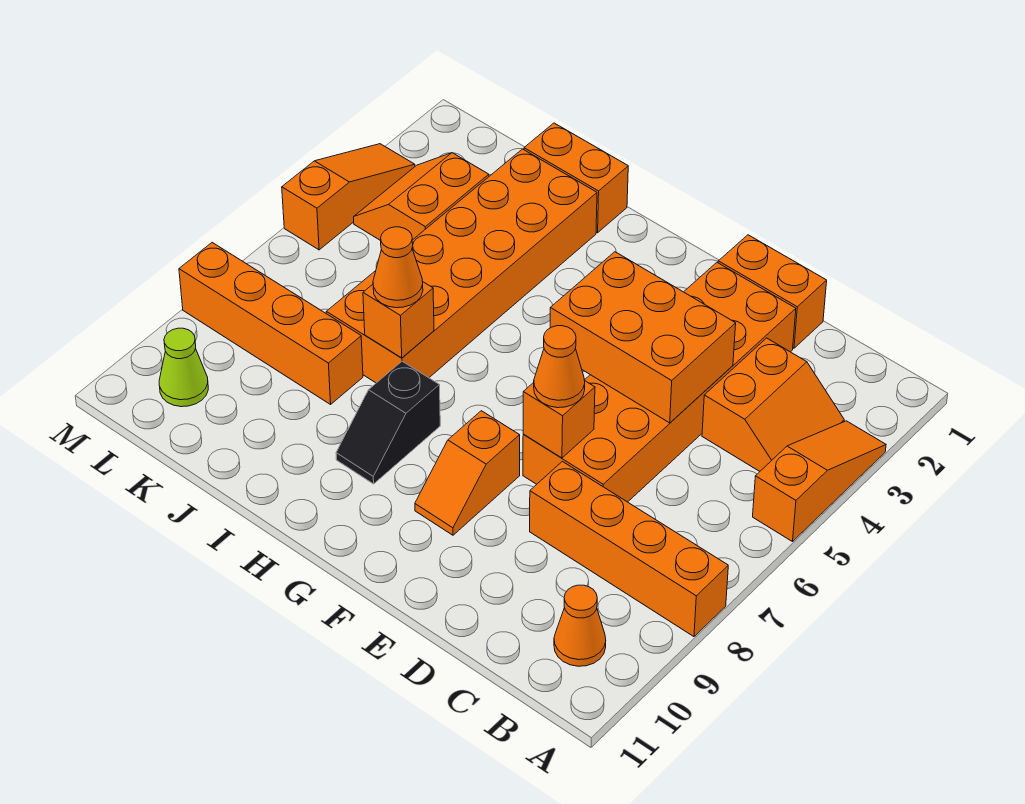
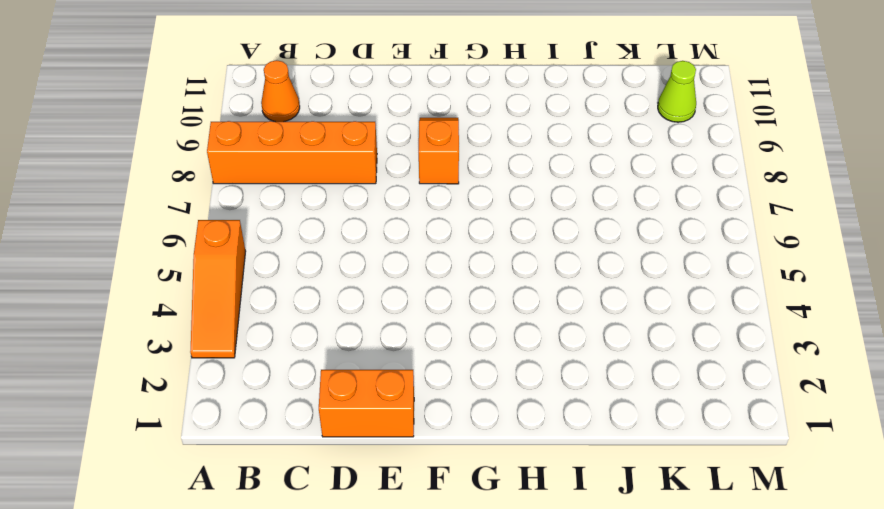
none -> orange 2x2 slope [702,338,844,471]
none -> orange 2x6 brick [523,263,796,502]
none -> black 1x2 slope [336,361,440,484]

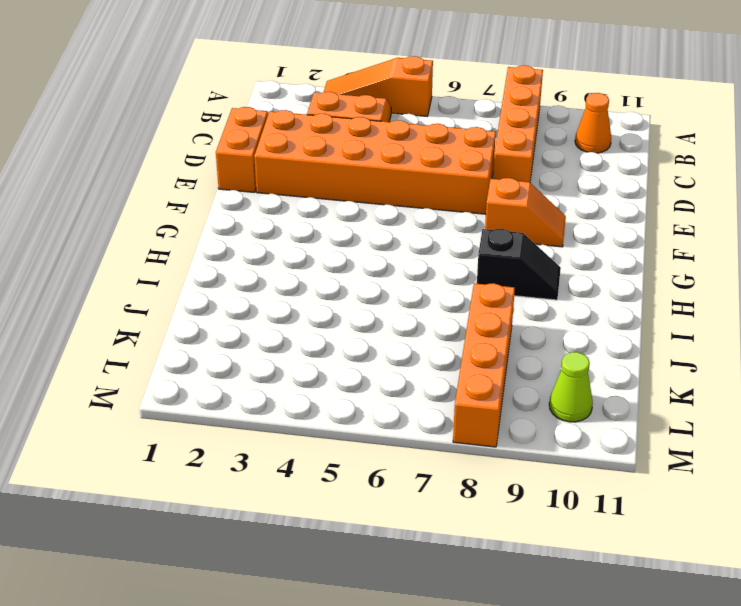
none -> orange 1x2 brick [524,123,628,233]
none -> orange 2x6 brick [326,149,597,383]
none -> orange 2x2 slope [354,153,489,241]

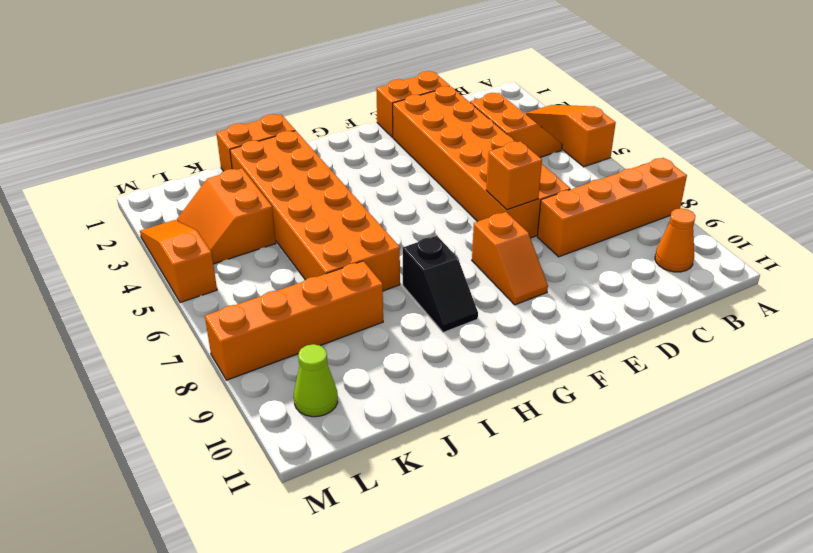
none -> orange 2x3 brick [550,252,736,423]
none -> orange 1x1 brick [363,282,434,358]
none -> orange 1x1 cone [534,326,585,408]

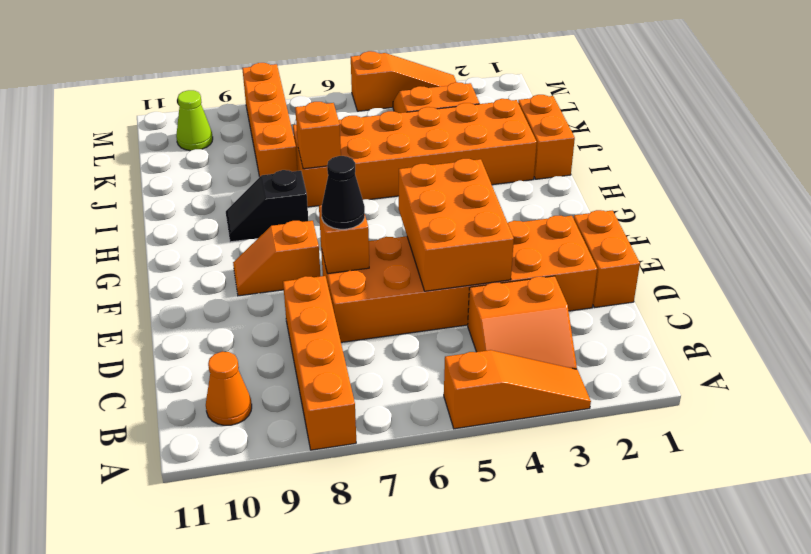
black 1x1 cone [322,156,365,229] -> orange 1x1 cone [534,326,585,408]
none -> orange 1x1 cone [373,227,423,308]

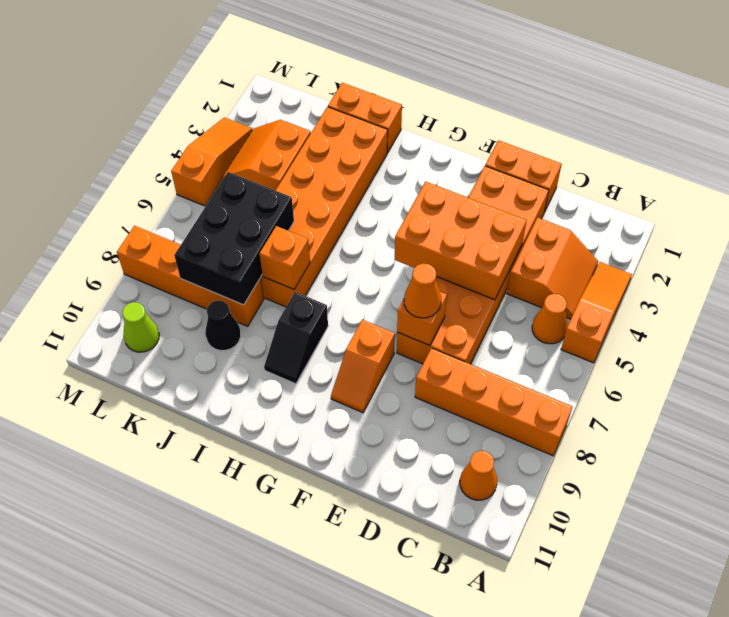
orange 1x1 cone [532,294,568,344] -> orange 1x1 cone moved to [373,227,423,308]
black 2x3 brick [174,172,294,305] -> none
black 1x1 cone [205,300,241,351] -> none

